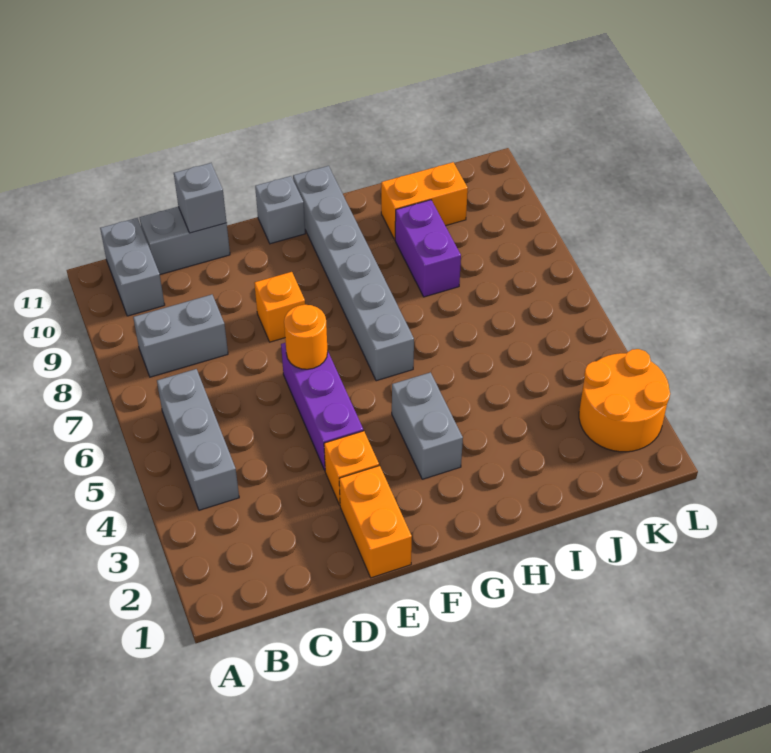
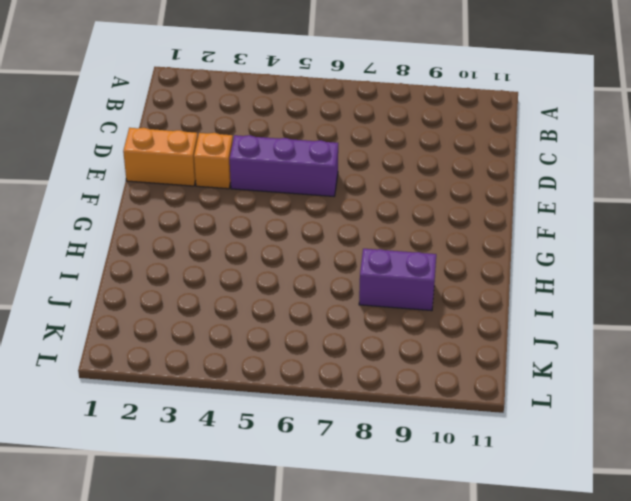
none -> grey 1x3 brick [157,369,239,510]
none -> grey 1x2 brick [133,295,228,377]
none -> grey 1x2 brick [100,218,165,316]

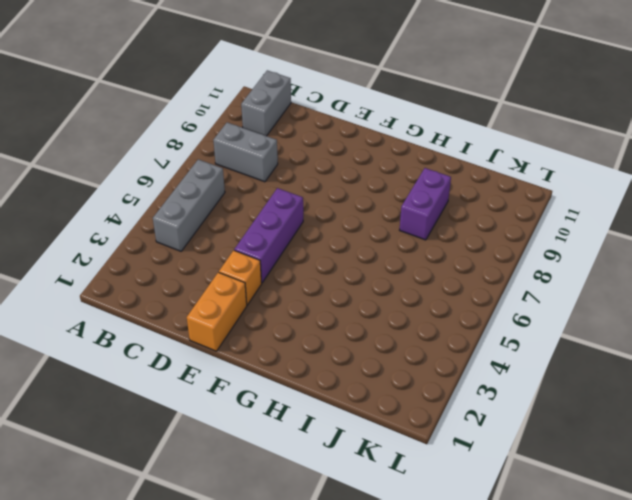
none -> grey 1x2 brick [139,207,230,274]
none -> orange 1x1 brick [254,272,305,342]
none -> grey 1x1 brick [255,176,305,244]

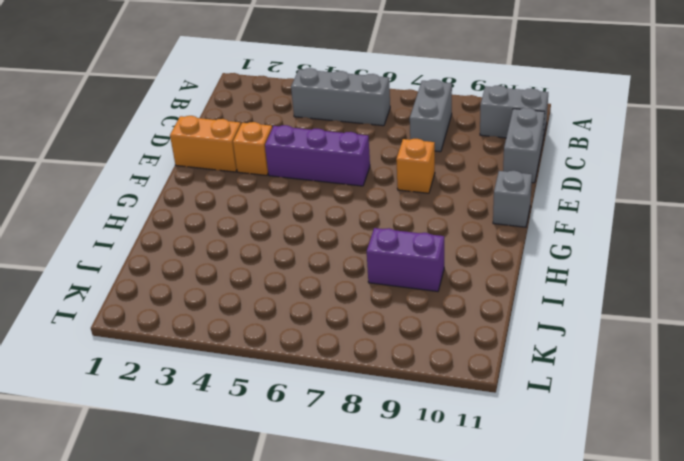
none -> grey 1x2 brick [392,372,463,479]
none -> grey 1x6 brick [293,166,414,381]
none -> orange 1x2 brick [381,162,468,239]

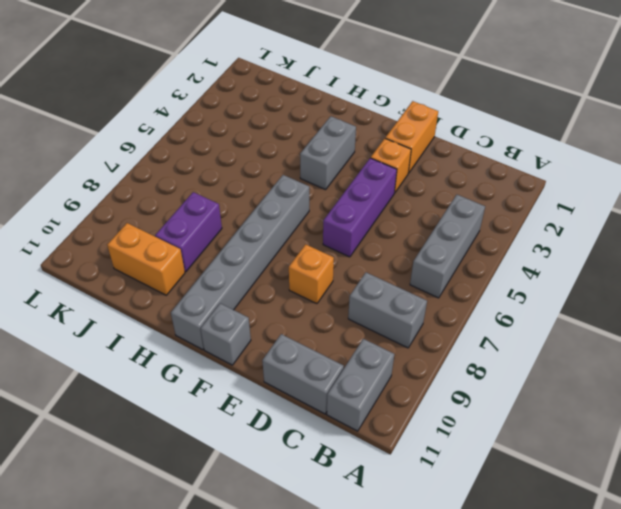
none -> orange 2x2 round brick [579,349,670,452]
none -> grey 1x1 brick [174,163,227,233]
none -> orange 1x1 round brick [284,305,328,369]

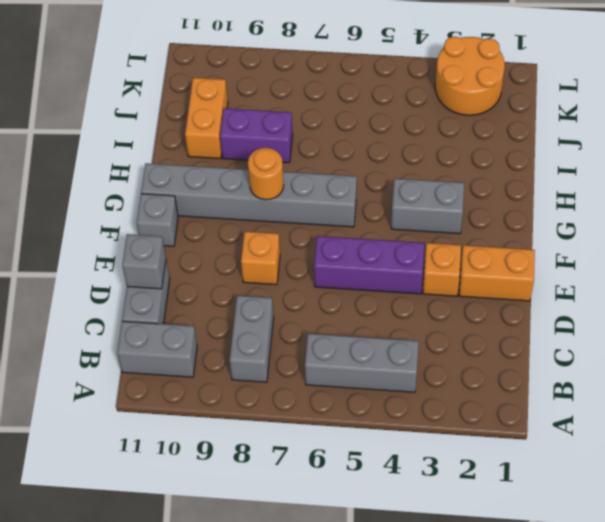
orange 1x1 round brick [248,148,284,200] -> orange 1x1 round brick moved to [284,305,328,369]

